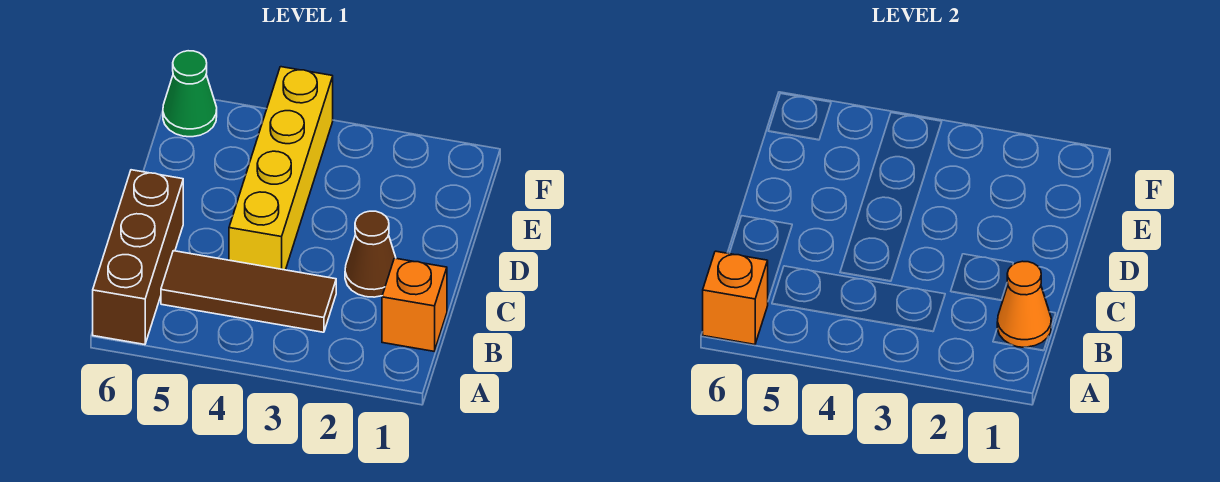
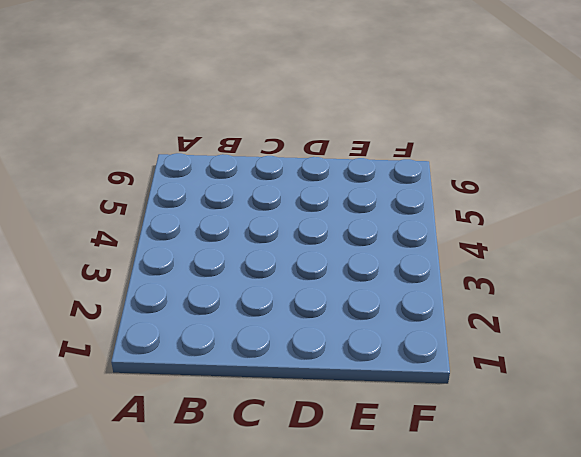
none -> brown 1x3 brick [93,170,183,345]
none -> orange 1x1 brick [382,258,447,351]

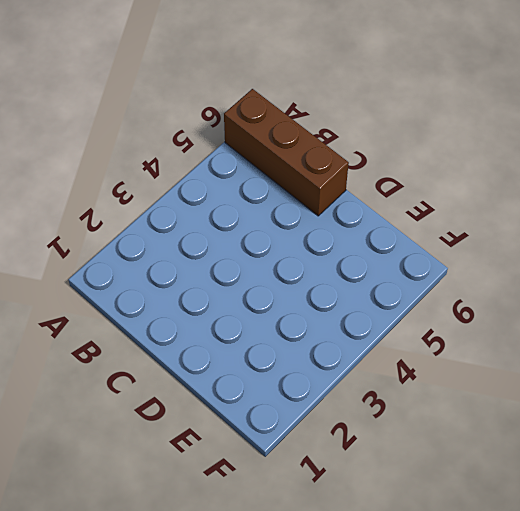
none -> orange 1x1 brick [382,258,447,351]
none -> brown 1x3 tile [161,251,336,332]

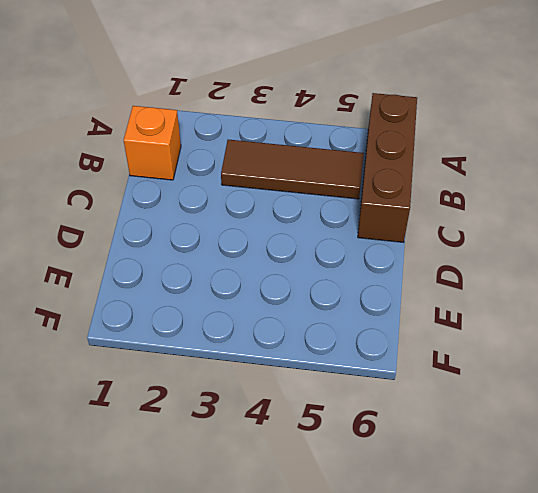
none -> brown 1x1 cone [345,211,396,297]
none -> yellow 1x4 brick [229,67,333,270]

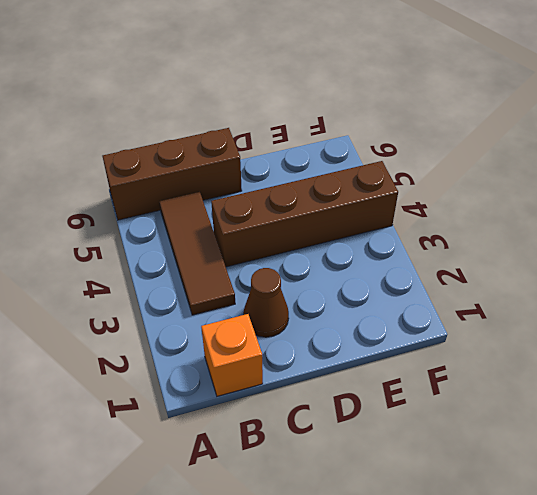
brown 1x4 brick [211,161,398,267] -> yellow 1x4 brick [229,67,333,270]
none -> green 1x1 cone [163,51,217,137]
none -> orange 1x1 brick [703,251,768,345]

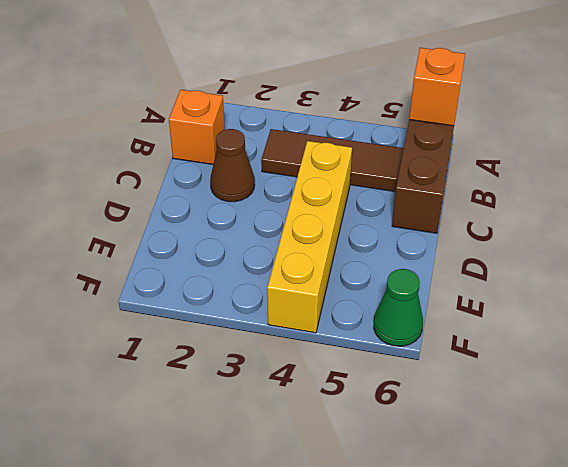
none -> orange 1x1 cone [997,261,1051,347]

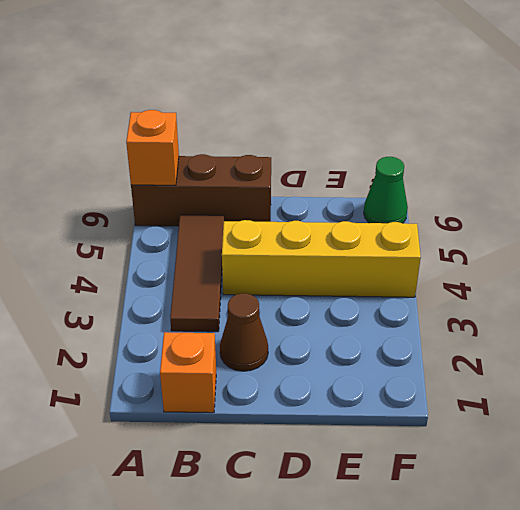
none -> orange 1x1 cone [997,261,1051,347]

